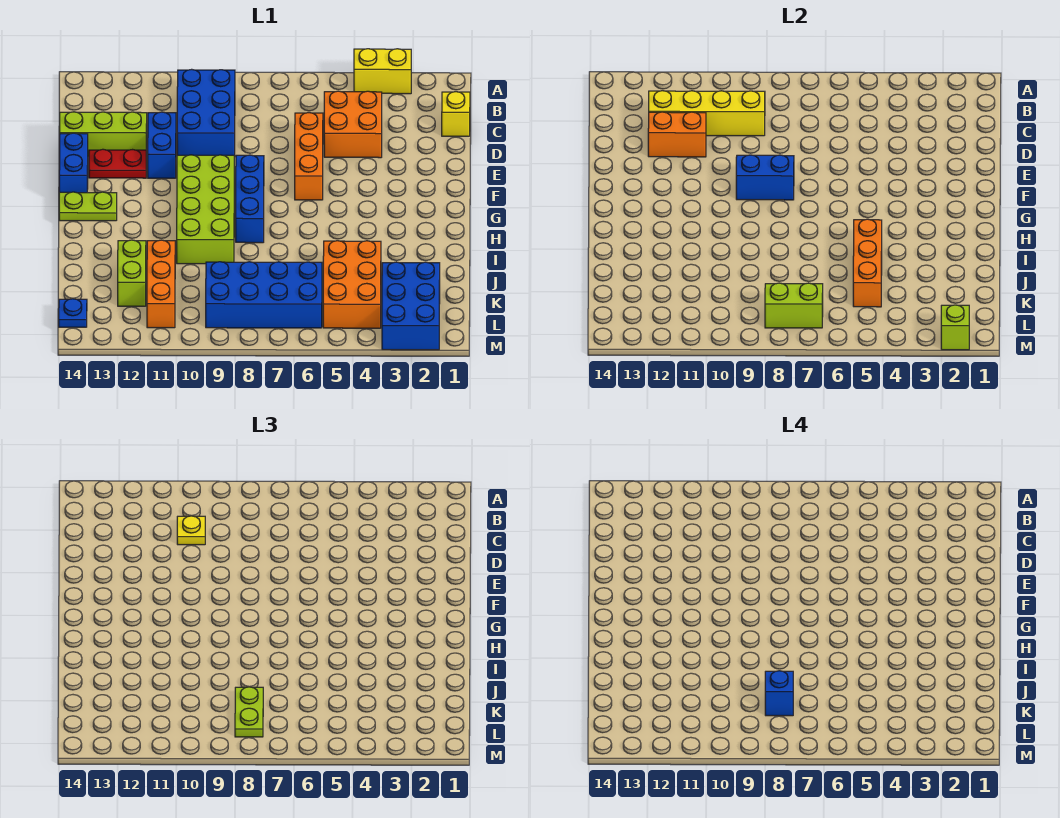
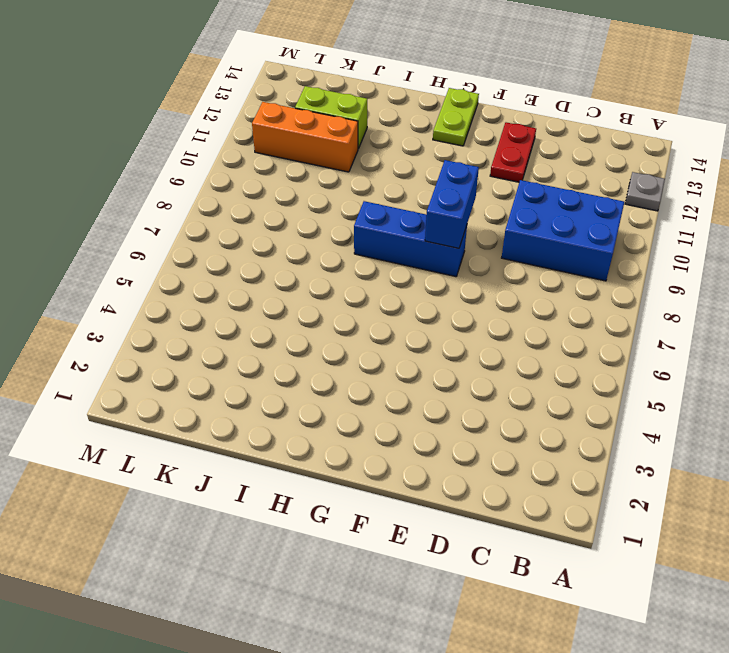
grey 1x1 plate [625,172,665,211] -> none
none -> yellow 1x2 brick [354,49,411,94]
none -> yellow 1x1 brick [442,92,470,136]
none -> orange 2x2 brick [324,91,382,158]

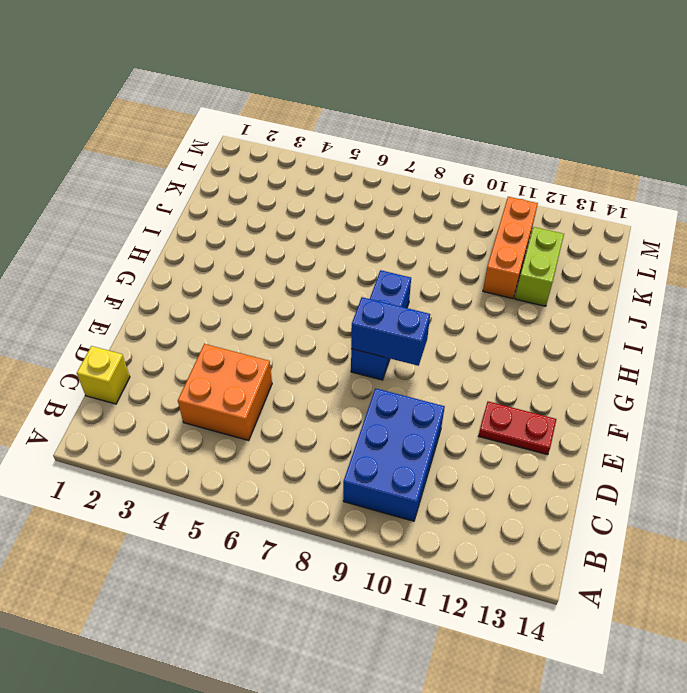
none -> yellow 1x2 brick [354,49,411,94]
none -> orange 1x3 brick [295,113,323,200]
none -> blue 1x2 brick [148,112,176,178]

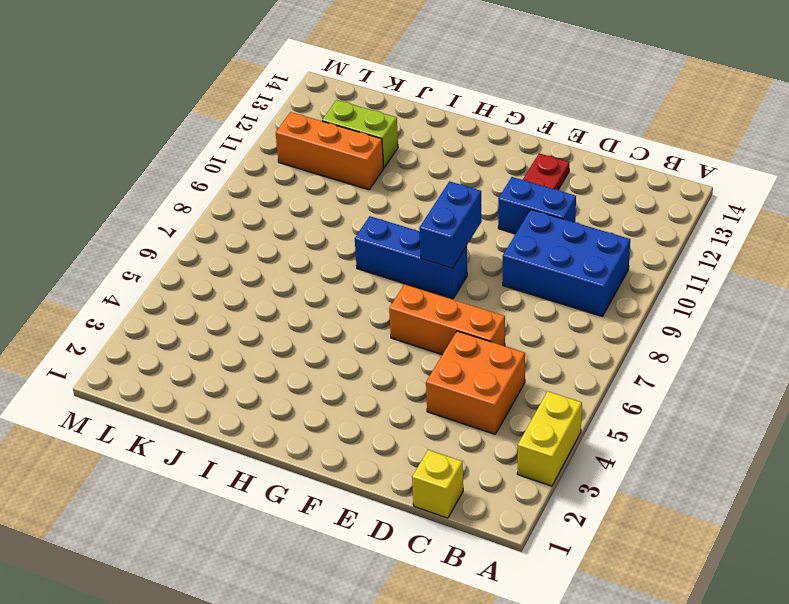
none -> lime 1x3 brick [60,112,147,157]
none -> blue 1x2 brick [59,133,88,193]
none -> lime 2x4 brick [177,155,234,264]

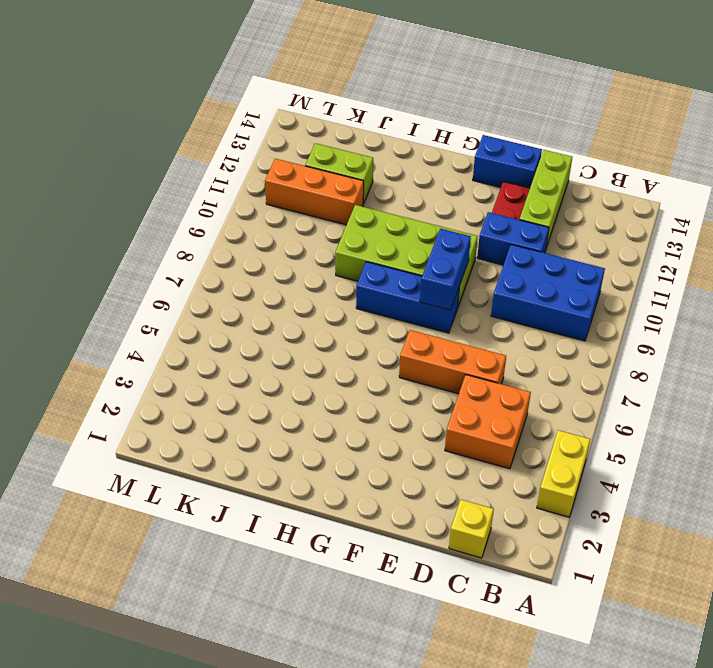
none -> lime 1x2 plate [59,192,117,221]
none -> orange 2x3 brick [323,241,381,328]
none -> blue 2x3 brick [382,262,440,350]

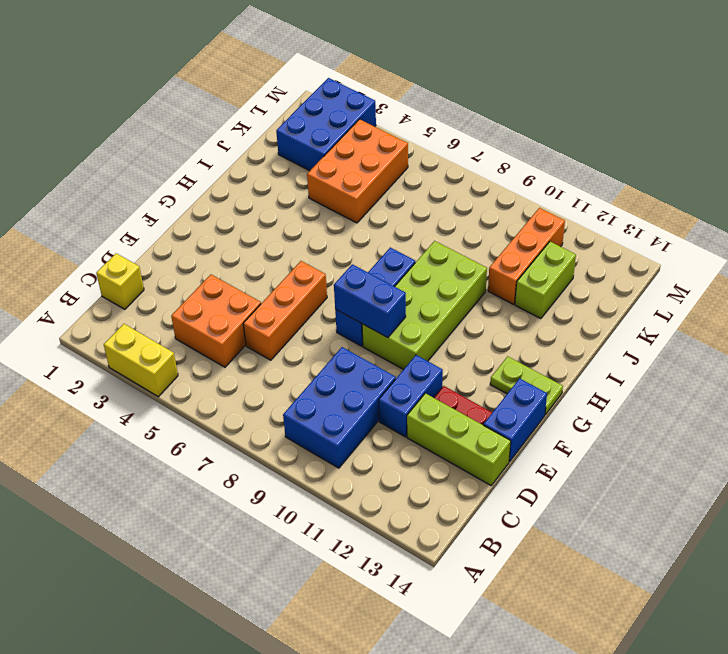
none -> blue 2x4 brick [206,262,322,328]
none -> blue 1x1 plate [59,299,87,327]
none -> yellow 1x4 brick [649,91,765,136]

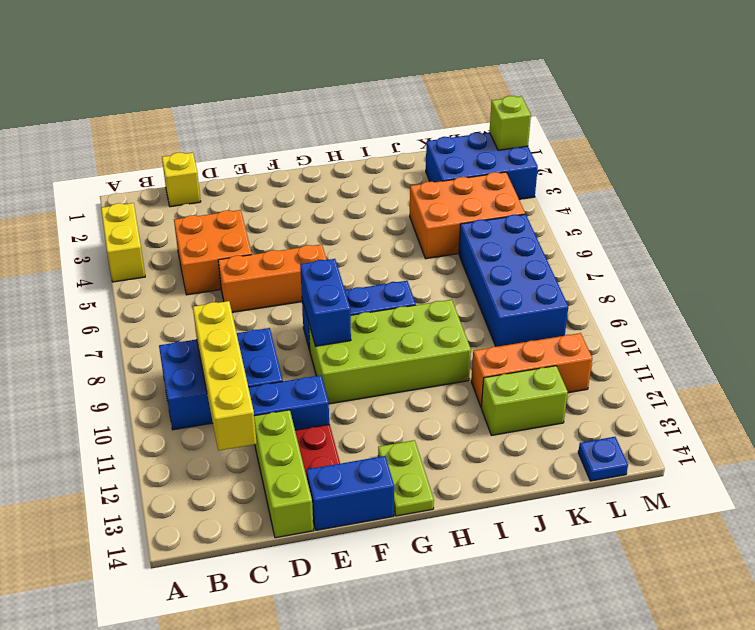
none -> orange 1x2 brick [648,112,706,157]
none -> orange 1x3 brick [853,219,882,307]
none -> lime 1x2 brick [765,283,823,328]

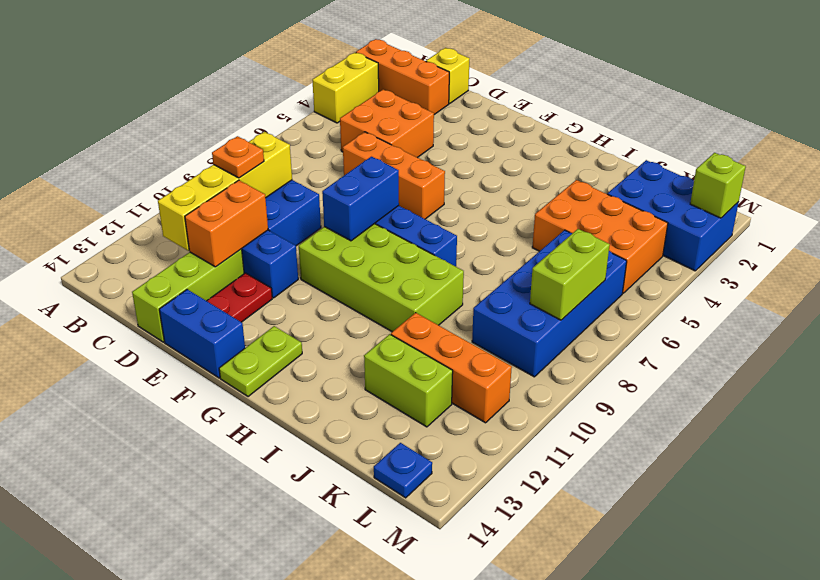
orange 1x3 brick [356,39,449,115] -> orange 1x3 brick moved to [853,219,882,307]
orange 1x1 plate [212,136,264,178] -> yellow 1x1 plate [177,516,205,545]
none -> lime 1x2 plate [235,687,263,737]
none -> blue 1x1 brick [765,671,793,716]

